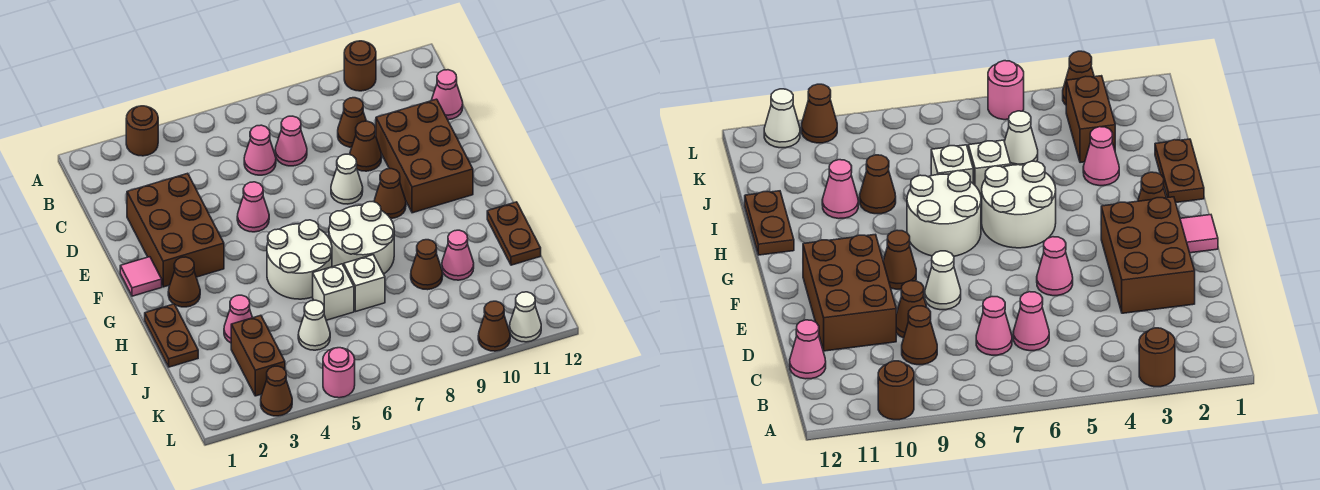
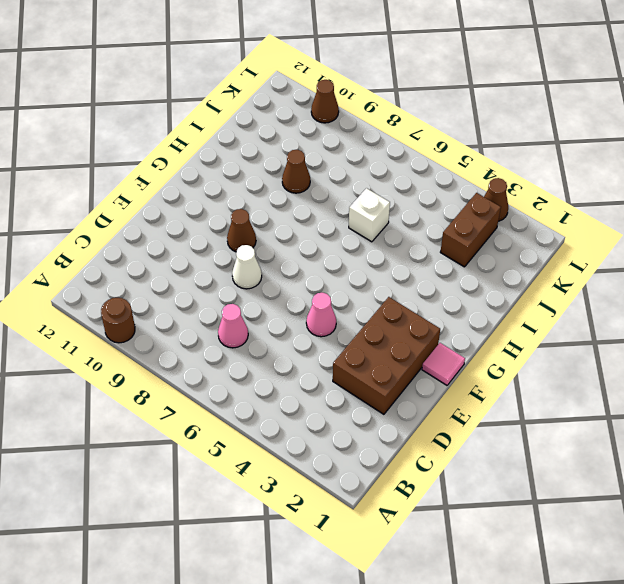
none -> brown 1x1 round brick [126,106,158,156]
none -> pink 1x1 cone [244,125,276,175]
none -> brown 1x1 cone [338,98,366,147]

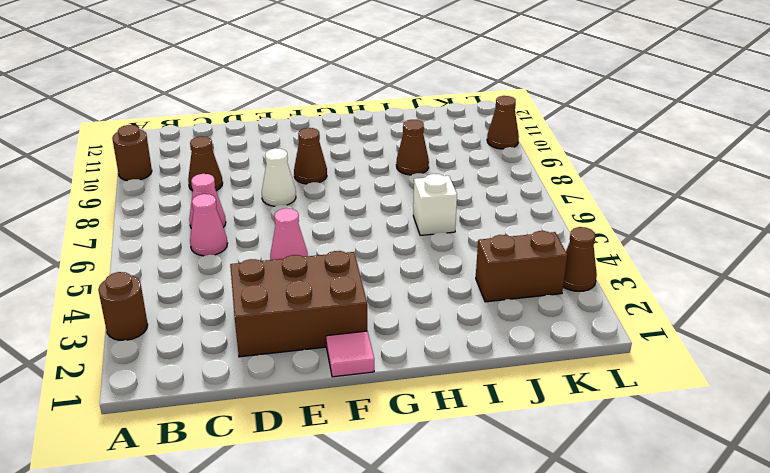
none -> pink 1x1 cone [431,70,463,120]
none -> brown 1x1 cone [350,121,382,171]
none -> brown 2x3 brick [376,99,473,213]

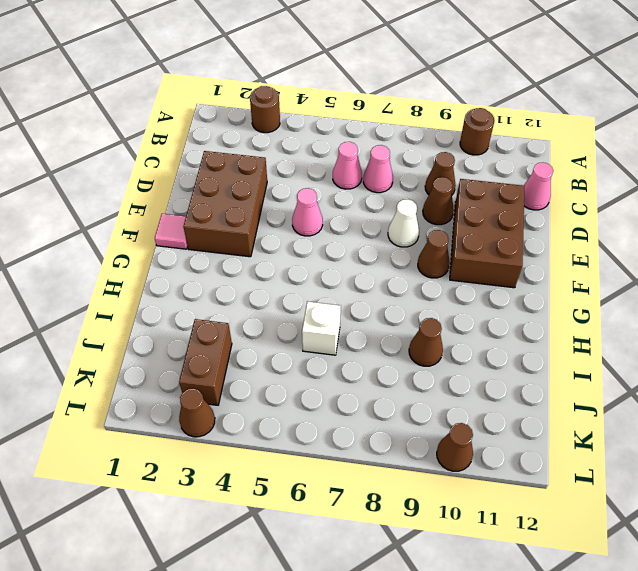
none -> brown 1x1 cone [168,257,200,307]
none -> white 2x2 round brick [267,220,332,299]
none -> white 2x2 round brick [329,202,394,274]

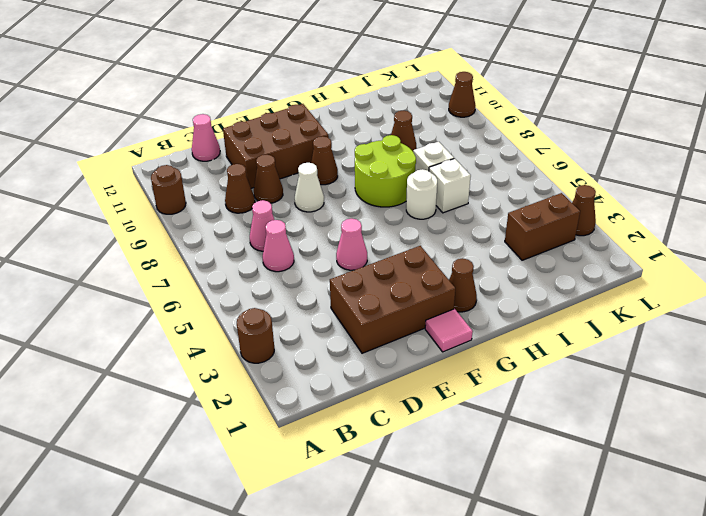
lime 2x2 round brick [355,135,416,207] -> white 2x2 round brick [329,202,394,274]
white 1x1 round brick [406,169,437,219] -> white 2x2 round brick [267,220,332,299]
none -> brown 1x2 plate [145,304,198,367]
none -> brown 1x2 plate [487,202,541,265]
none -> pink 1x1 cone [224,295,252,343]

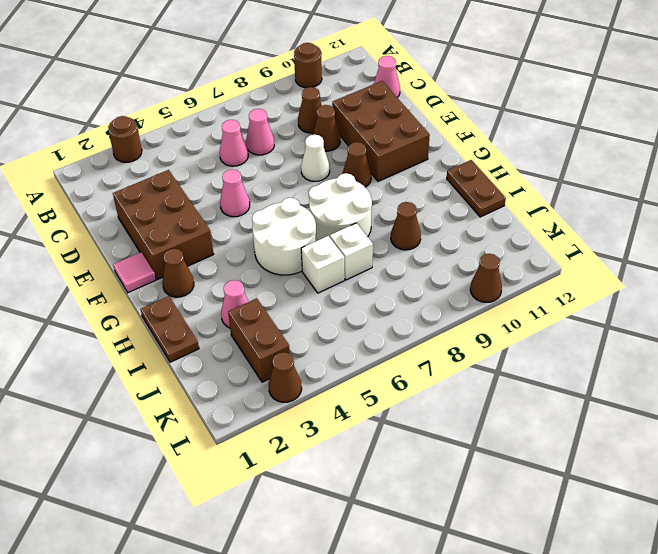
none -> pink 1x1 cone [442,230,474,280]
none -> white 1x1 cone [298,300,330,350]
none -> pink 1x1 round brick [323,348,355,398]

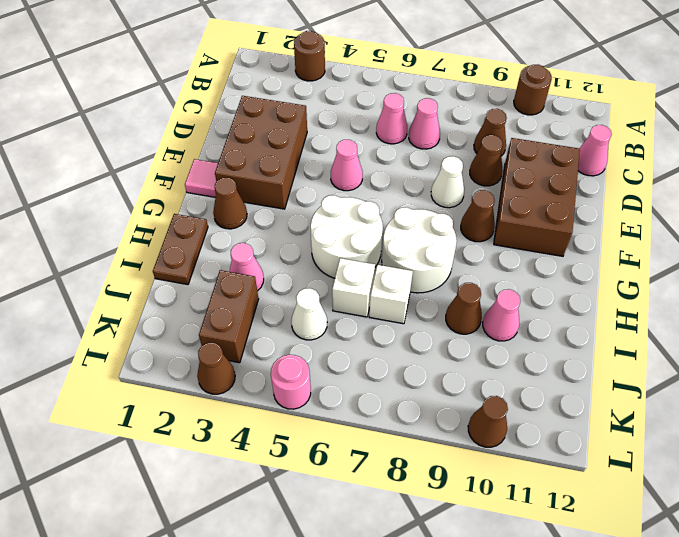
none -> brown 1x2 plate [487,202,541,265]
none -> white 1x1 cone [510,292,541,342]

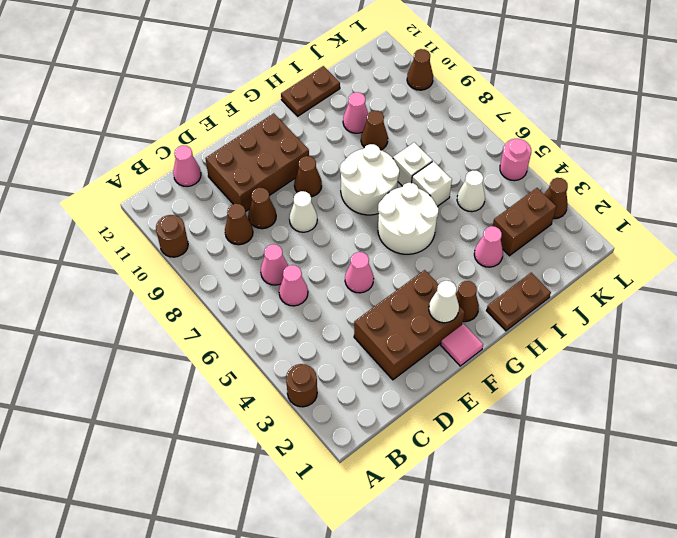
white 1x1 cone [429,281,459,323] -> white 1x1 cone moved to [510,292,541,342]

